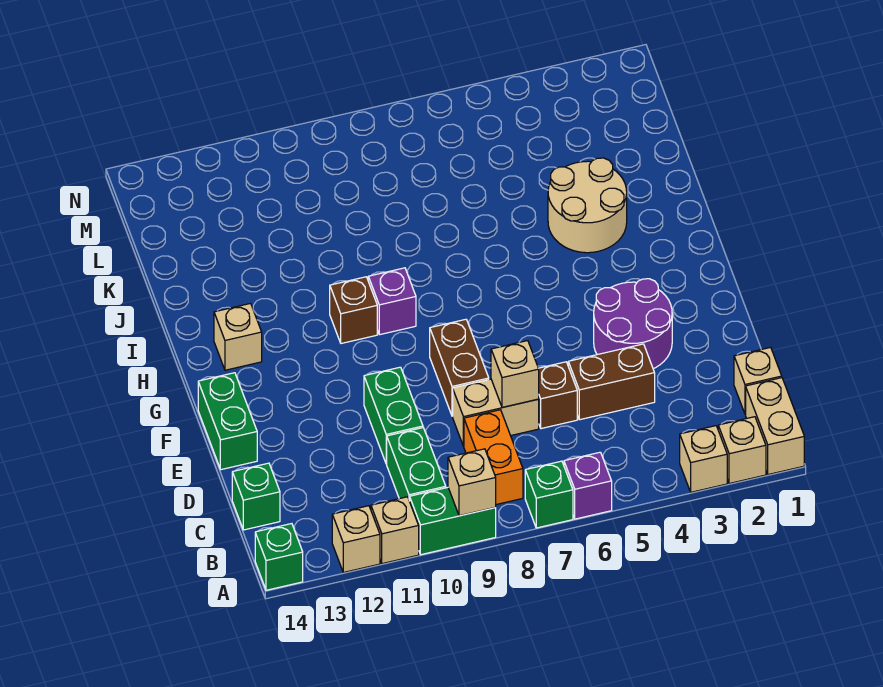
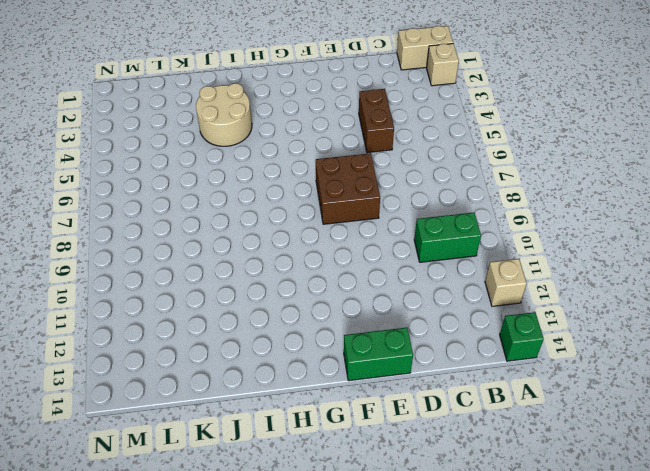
brown 2x2 brick [316,153,380,224] -> brown 1x2 brick [430,319,489,416]
none -> tan 1x1 brick [680,426,727,492]
none -> purple 1x1 brick [564,452,612,519]
none -> green 1x1 brick [525,461,573,528]

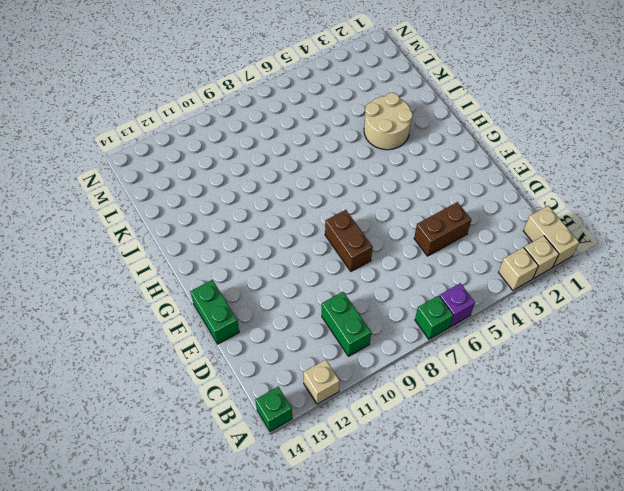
none -> green 1x2 brick [410,488,496,555]
none -> tan 1x1 brick [371,497,419,564]
none -> orange 1x2 brick [464,410,523,504]

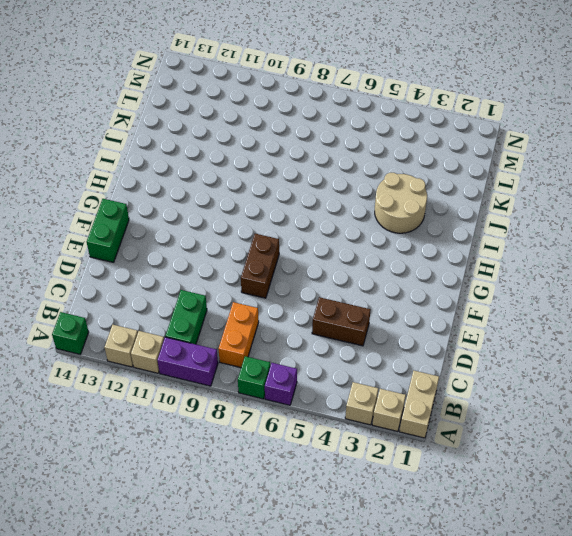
purple 1x2 brick [157,337,218,386] -> green 1x2 brick [410,488,496,555]
none -> tan 1x1 brick [734,347,782,414]
none -> green 1x1 brick [232,463,280,530]
none -> brown 1x1 brick [538,362,577,429]

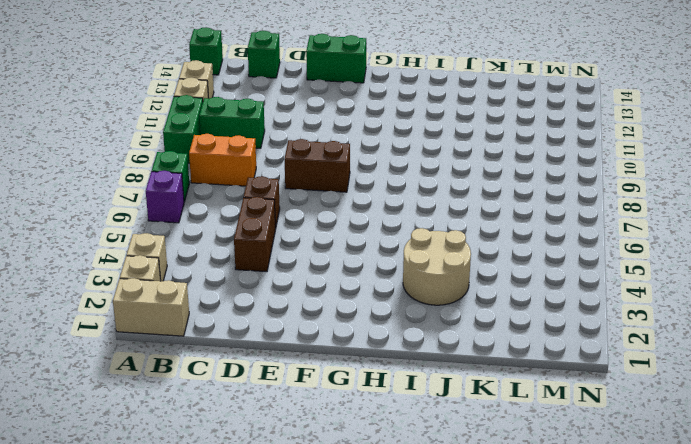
none -> tan 1x1 brick [734,347,782,414]
none -> tan 1x2 brick [453,379,539,446]
none -> green 1x2 brick [364,367,423,464]

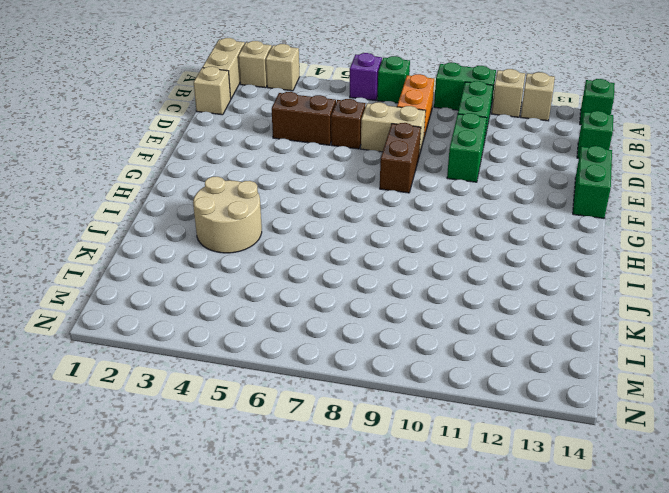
none -> purple 2x2 round brick [594,279,672,369]
none -> purple 1x1 brick [368,268,416,335]
none -> brown 1x1 brick [330,277,377,343]

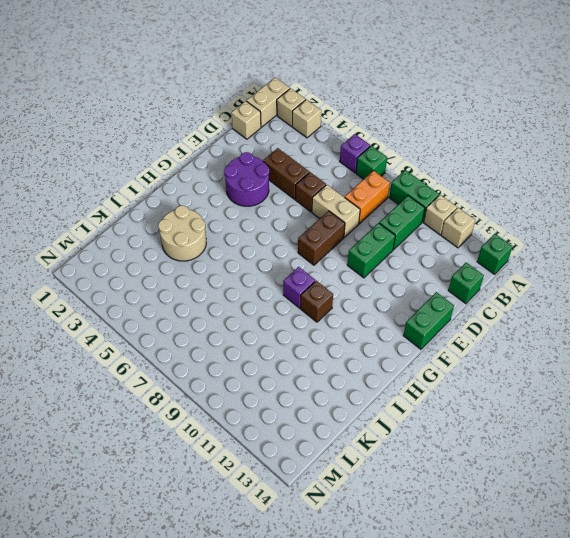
none -> tan 1x1 brick [214,304,262,370]
none -> tan 1x1 brick [448,449,496,516]
none -> tan 1x1 brick [491,341,539,407]

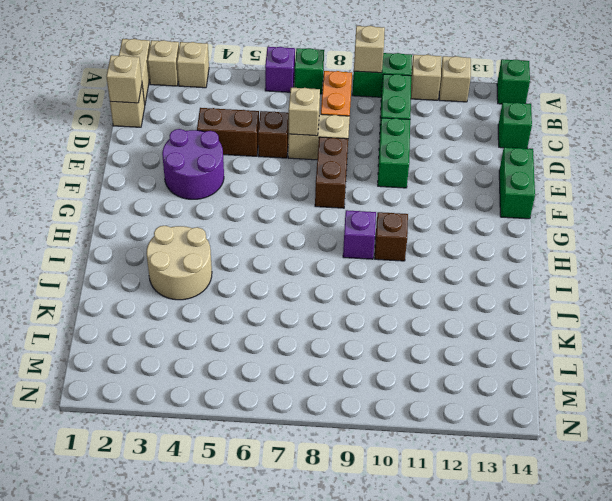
tan 1x1 brick [106,55,142,103] -> tan 1x1 brick moved to [214,304,262,370]

